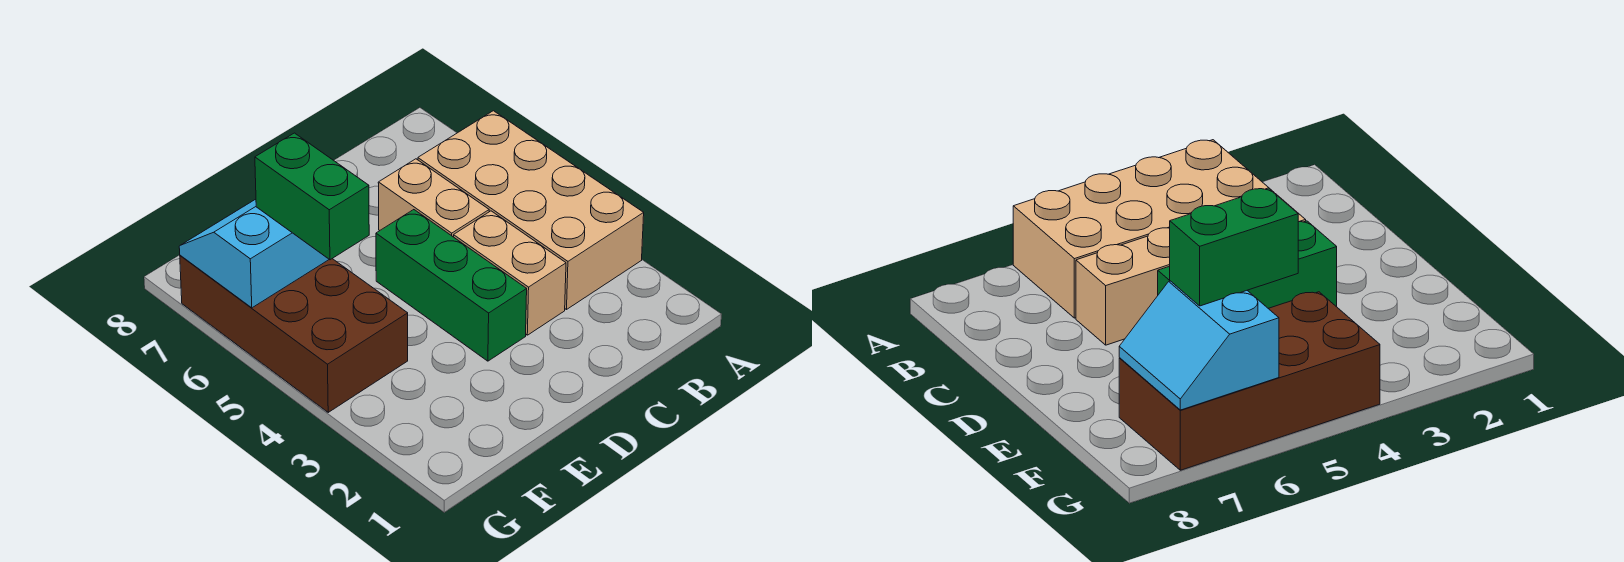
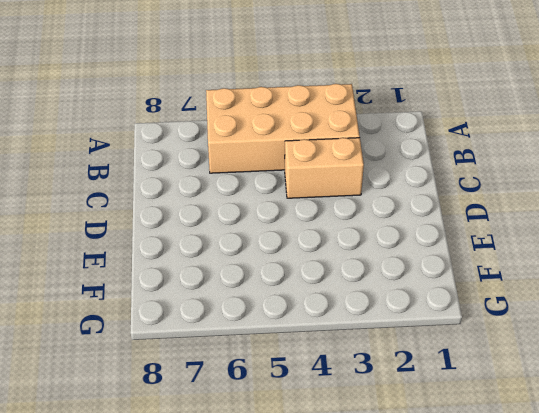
none -> tan 1x2 brick [378,159,489,237]
none -> green 1x3 brick [376,210,527,361]

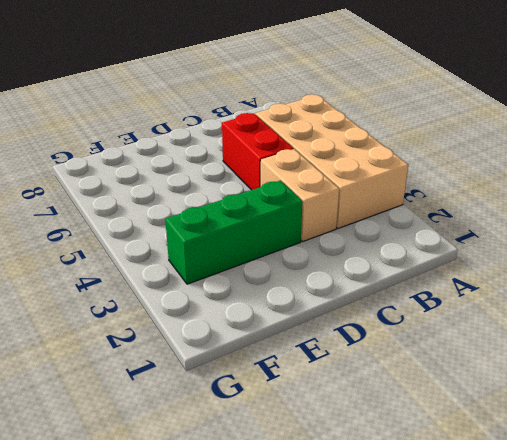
red 1x2 brick [222,113,293,190] -> tan 1x2 brick [378,159,489,237]
green 1x3 brick [165,181,303,284] -> green 1x3 brick turned to [376,210,527,361]
none -> brown 2x4 brick [180,255,408,412]
none -> cyan 2x2 slope [179,199,329,308]

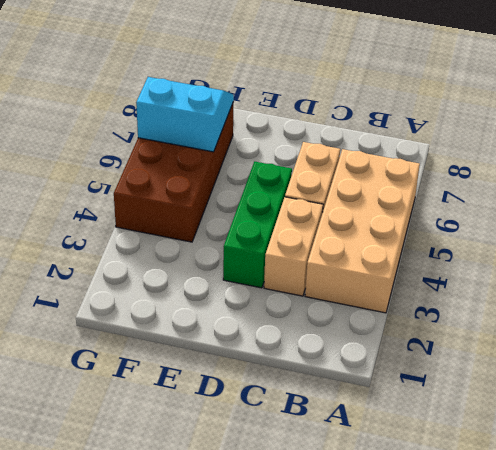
none -> green 1x2 brick [255,133,369,260]

